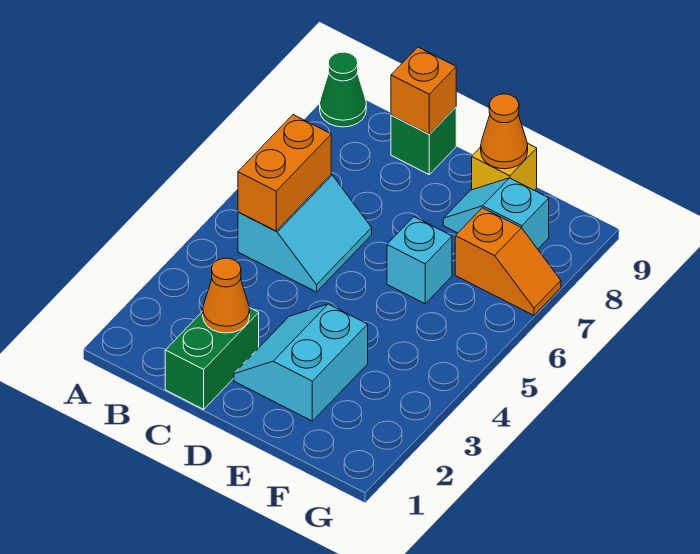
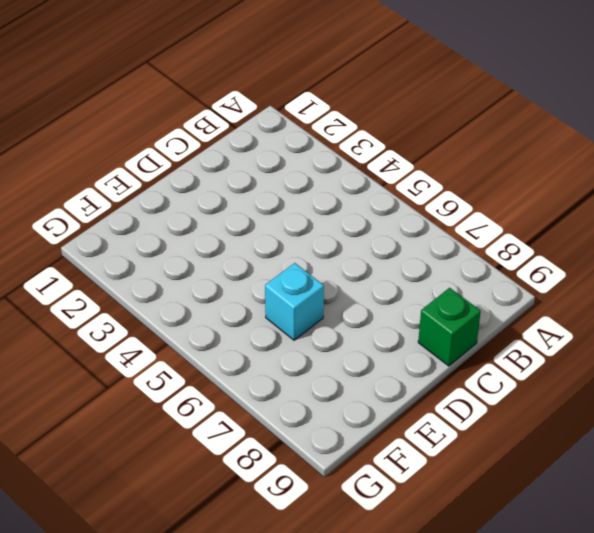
none -> green 1x1 cone [320,52,366,127]
none -> cyan 2x2 slope [238,174,372,292]
none -> green 1x2 brick [165,308,259,409]

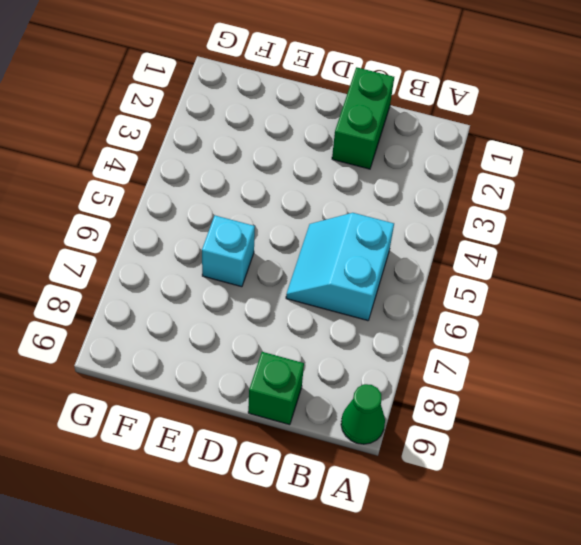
none -> cyan 2x2 slope [234,304,368,421]
none -> cyan 1x2 slope [443,178,549,249]
none -> yellow 1x1 brick [472,143,537,190]

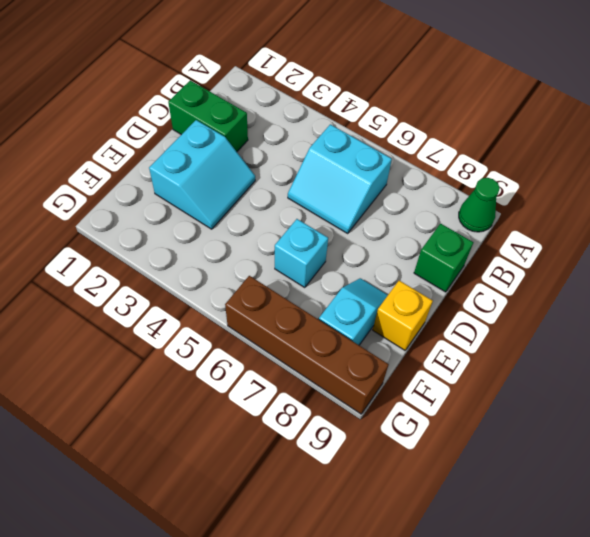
cyan 2x2 slope [149,120,255,229] -> cyan 2x2 slope turned to [234,304,368,421]
brown 1x4 brick [225,276,389,414] -> orange 1x2 slope [455,208,561,315]
none -> orange 1x2 brick [238,115,331,231]
none -> orange 1x1 cone [203,258,250,333]
none -> orange 1x1 brick [391,47,456,134]

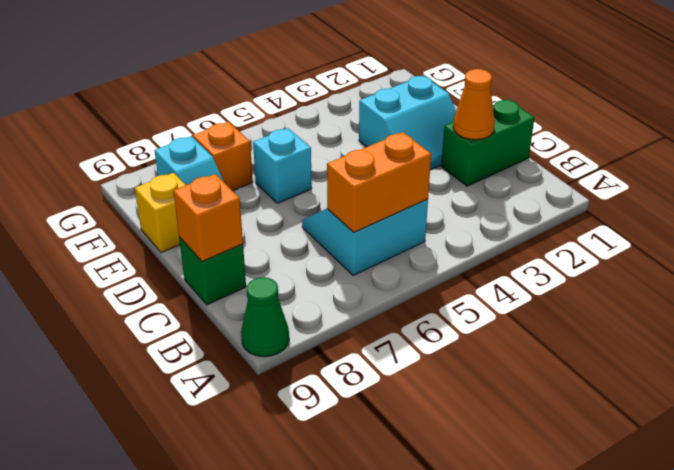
none -> orange 1x1 cone [481,94,528,169]

